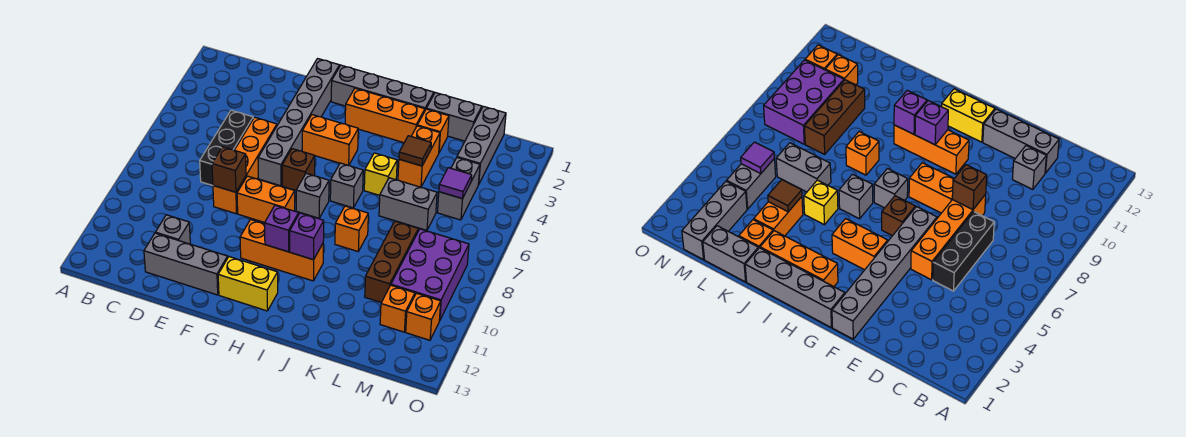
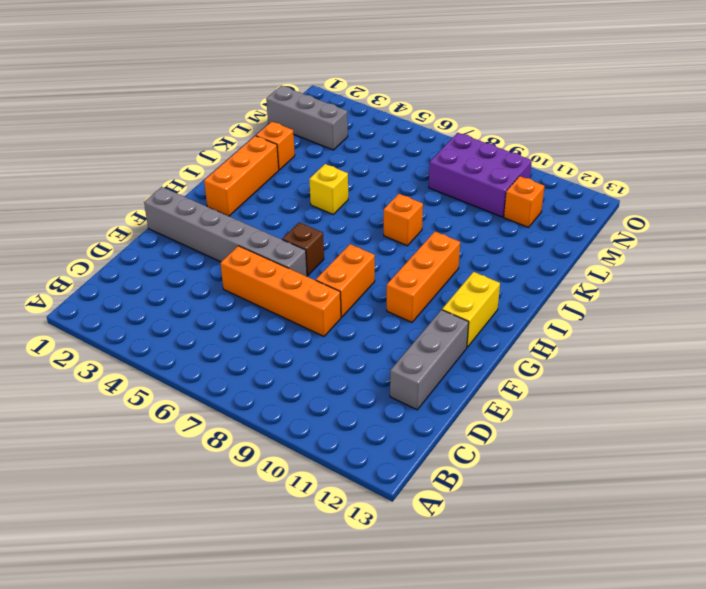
none -> black 1x3 brick [200,110,253,186]
none -> grey 1x1 brick [155,215,190,244]
none -> grey 1x4 brick [331,65,434,110]
none -> orange 1x2 brick [302,115,358,166]

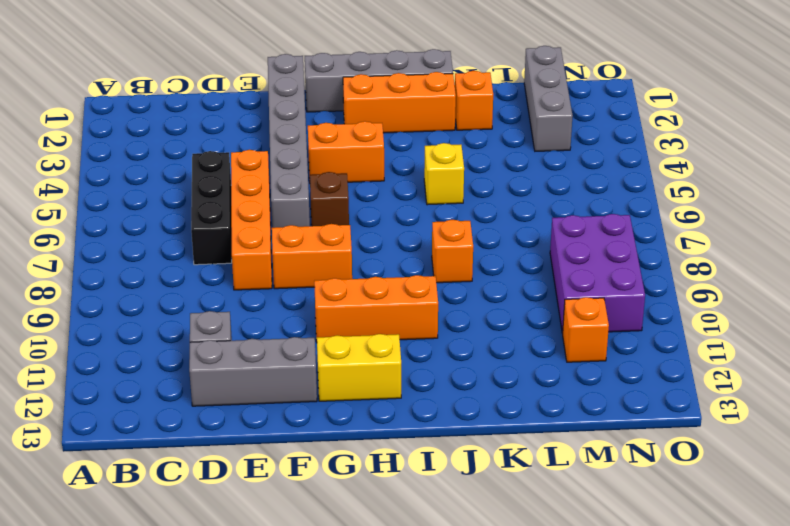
none -> grey 1x1 brick [296,173,329,218]
none -> grey 1x1 brick [330,163,363,208]
none -> grey 1x2 brick [426,93,482,141]
none -> orange 1x2 brick [398,126,440,187]

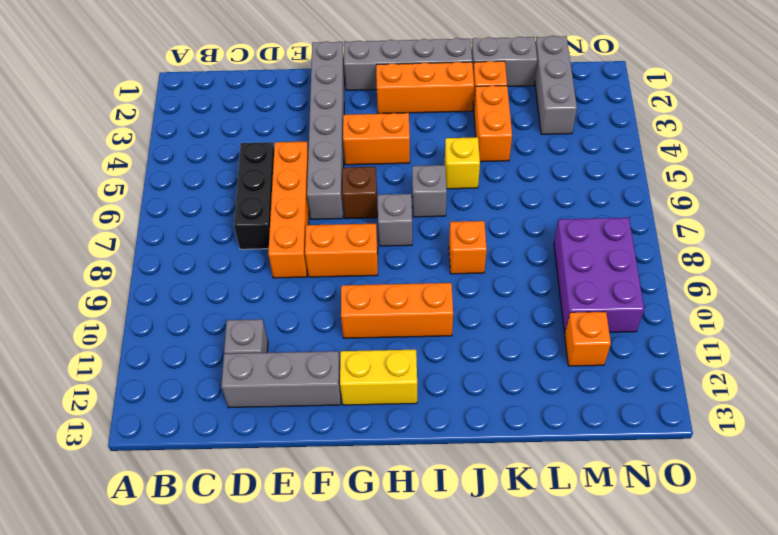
none -> grey 1x2 brick [379,178,437,230]
none -> brown 1x3 brick [365,221,418,303]
none -> grey 1x2 brick [437,158,480,220]
none -> orange 1x1 brick [406,293,441,340]

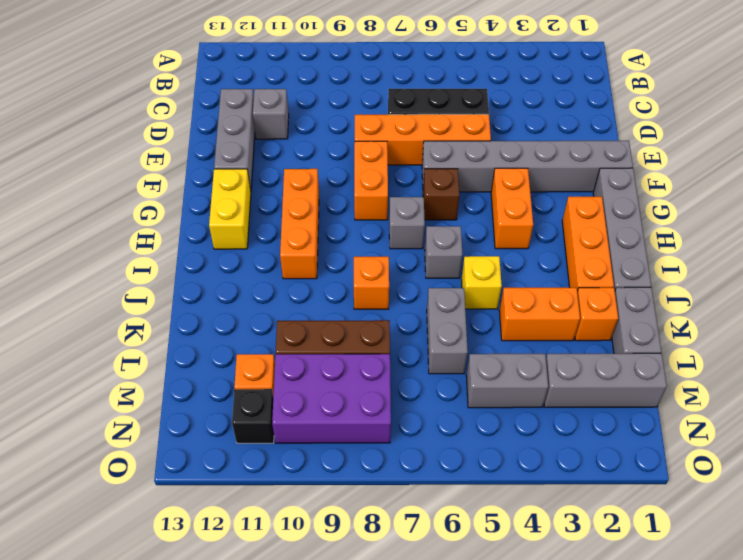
black 1x1 brick [232,389,274,443] -> orange 1x1 brick [406,293,441,340]
none -> brown 1x1 brick [212,147,246,192]
none -> purple 1x1 brick [265,205,299,252]
none -> purple 1x1 brick [290,213,324,260]
none -> brown 1x1 tile [399,136,431,166]

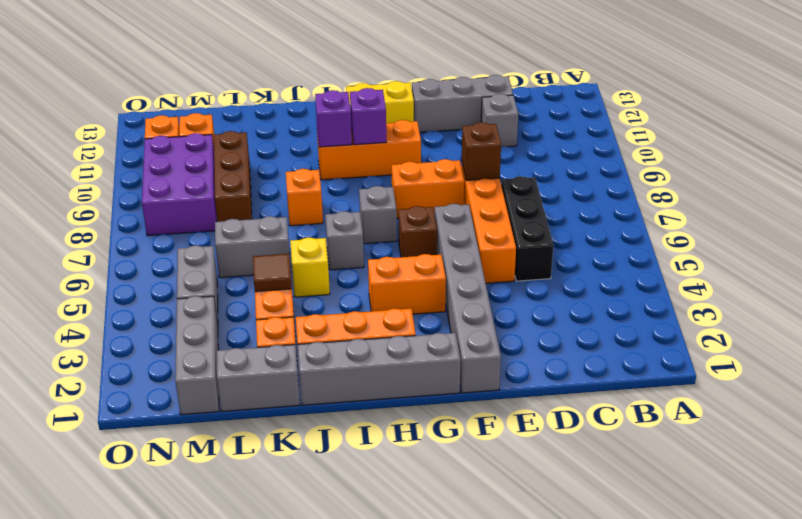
none -> purple 1x1 tile [439,168,472,199]

